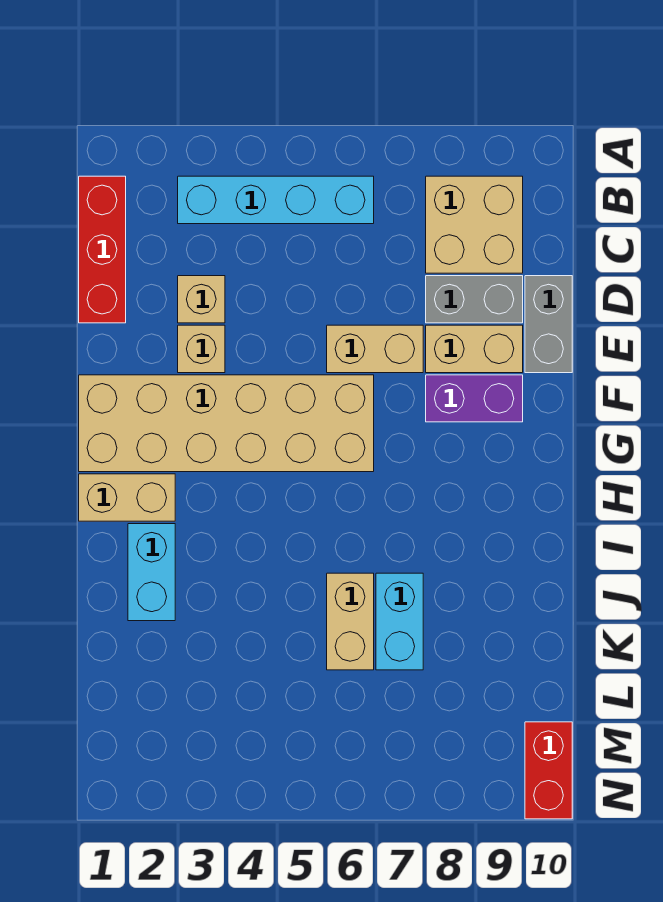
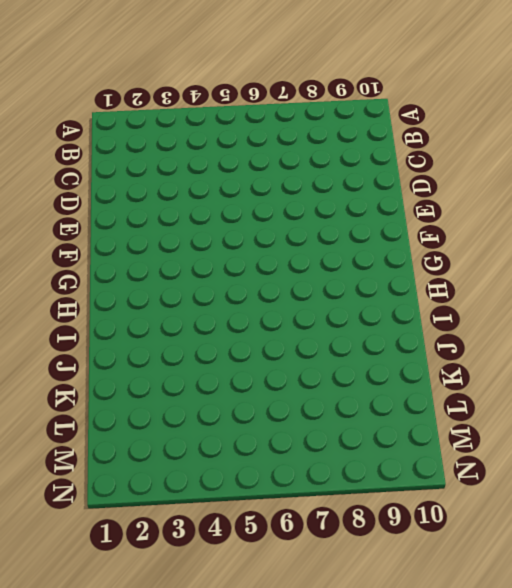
none -> red 1x3 brick [79,176,126,323]
none -> cyan 1x4 brick [178,176,374,224]
none -> tan 2x2 brick [426,176,523,273]

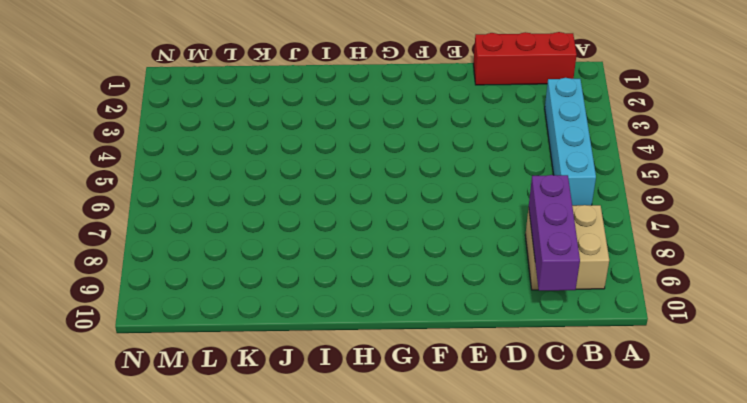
purple 1x3 brick [529,175,580,291] -> none
none -> tan 1x1 brick [178,276,225,323]
none -> grey 1x2 brick [426,276,523,323]
none -> grey 1x2 brick [525,276,572,373]

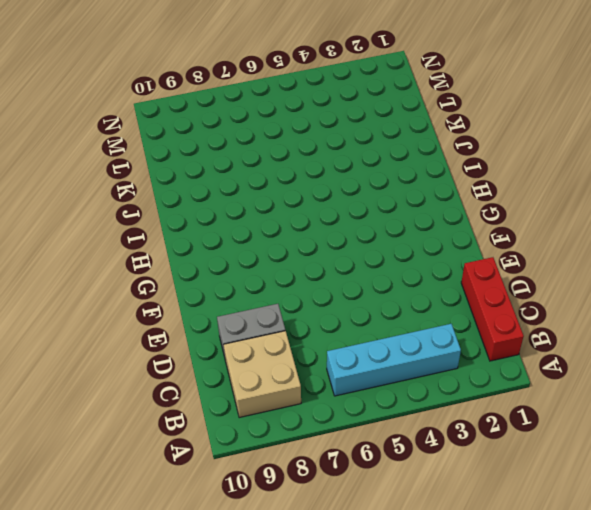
none -> tan 1x1 brick [178,276,225,323]
none -> grey 1x2 brick [525,276,572,373]
none -> tan 1x1 brick [178,325,225,373]

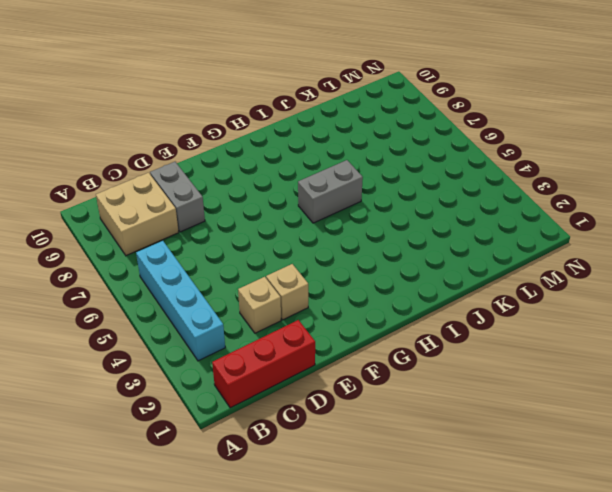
grey 1x2 brick [298,160,363,223] -> grey 1x2 brick moved to [525,276,572,373]
none -> tan 1x2 brick [327,325,423,373]
none -> tan 1x2 brick [426,325,523,373]
none -> tan 2x6 brick [79,375,374,472]

